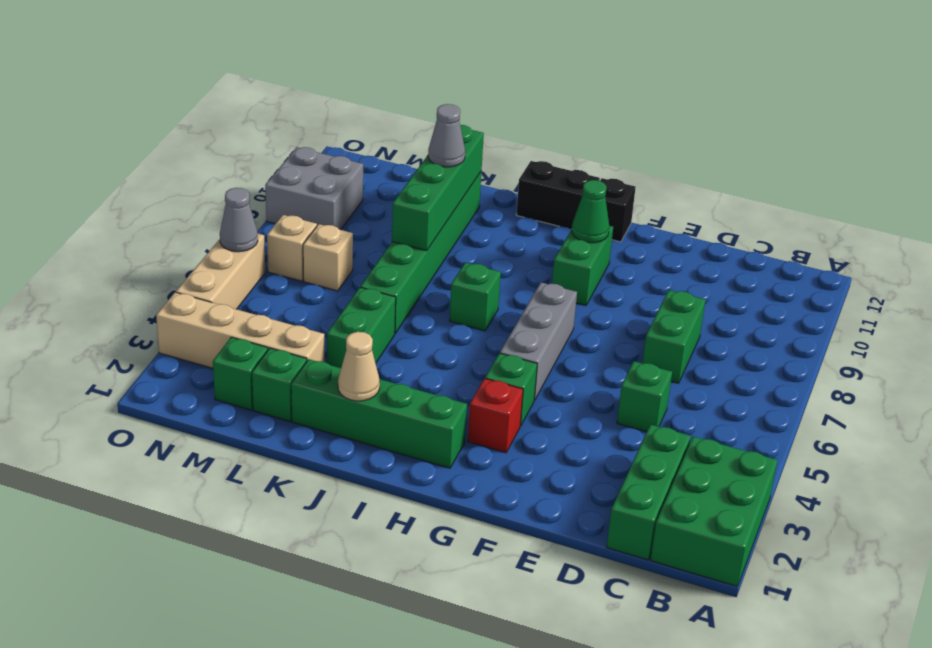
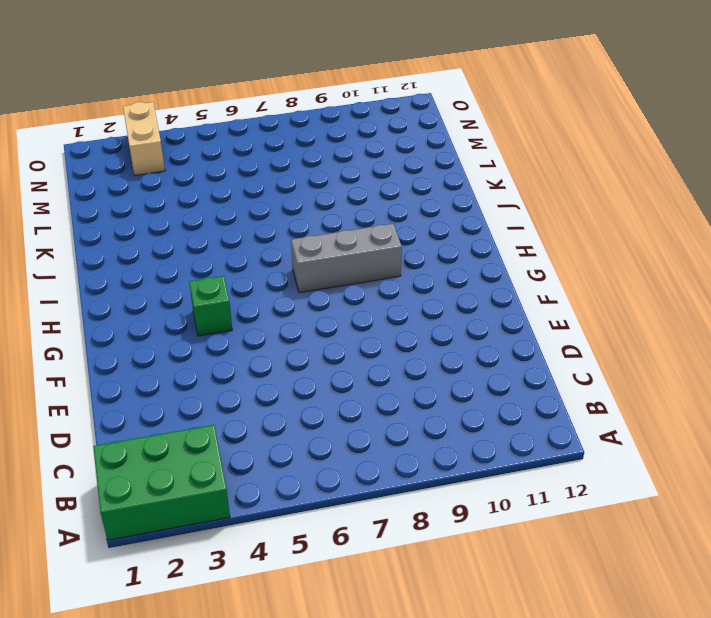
grey 1x3 brick [291,224,402,293] -> grey 1x3 brick moved to [500,282,577,400]
tan 1x2 brick [123,102,165,175] -> tan 1x4 brick [156,292,324,368]
none -> green 1x3 brick [607,425,691,560]
none -> green 1x1 brick [617,361,672,432]
none -> green 1x2 brick [642,290,705,383]

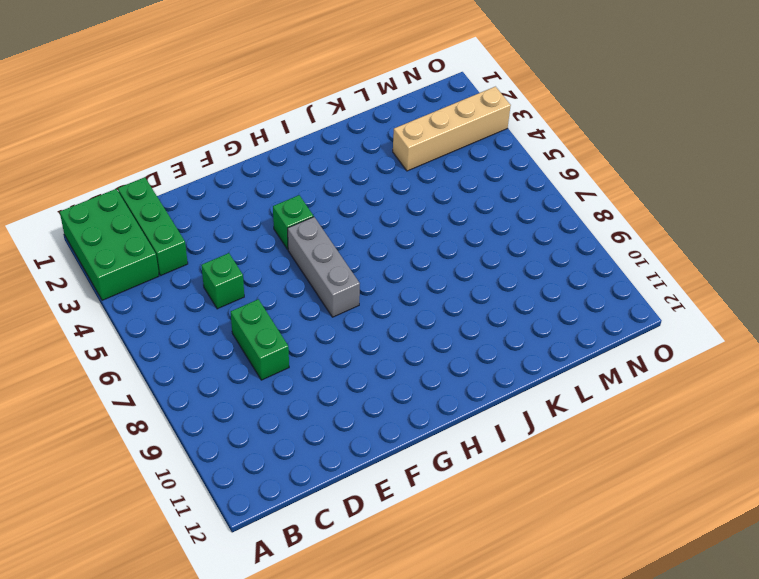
none -> red 1x1 brick [468,378,523,453]
none -> green 1x2 brick [552,226,613,306]
none -> black 1x1 brick [600,178,636,242]

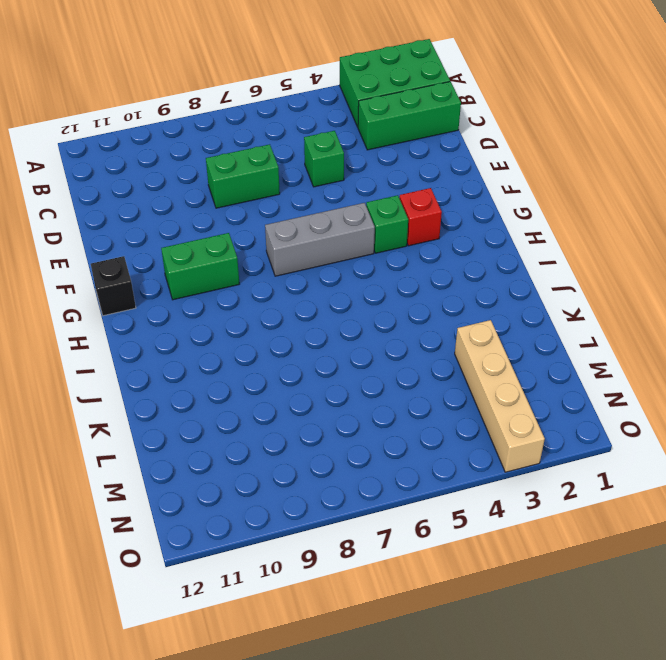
none -> green 1x4 brick [291,359,467,468]
none -> black 1x2 brick [516,161,600,229]
none -> green 1x1 brick [450,263,501,331]

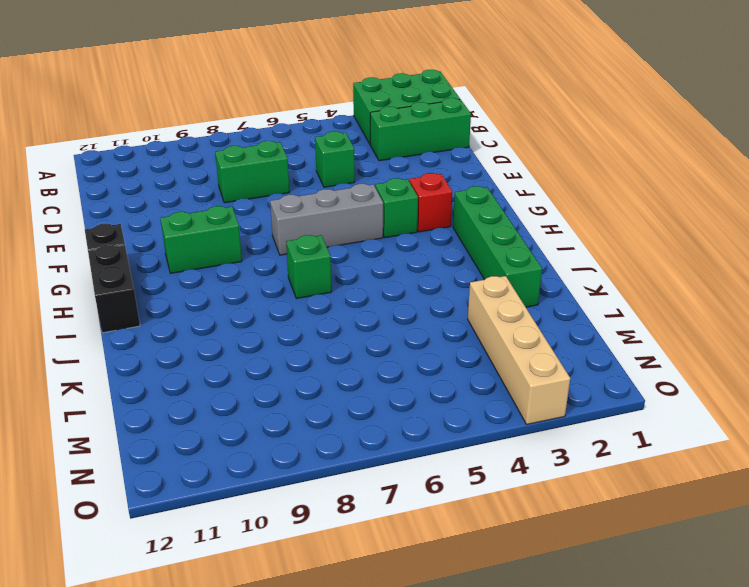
none -> green 1x2 brick [327,287,396,368]
none -> green 1x6 brick [360,171,482,333]
none -> green 1x1 brick [252,348,307,421]

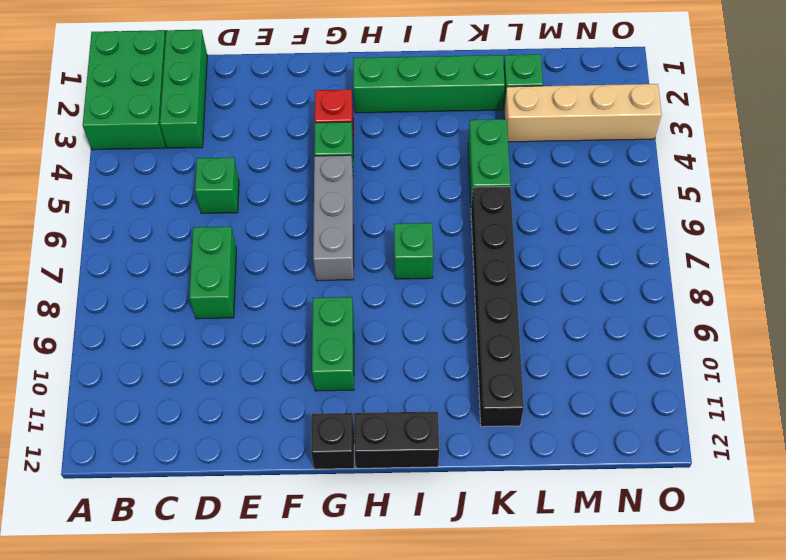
black 1x6 brick [471,187,524,427] -> green 1x6 brick [360,171,482,333]
none -> green 1x1 brick [213,337,268,410]
none -> tan 1x1 brick [303,224,353,291]
none -> tan 1x1 brick [267,215,317,281]

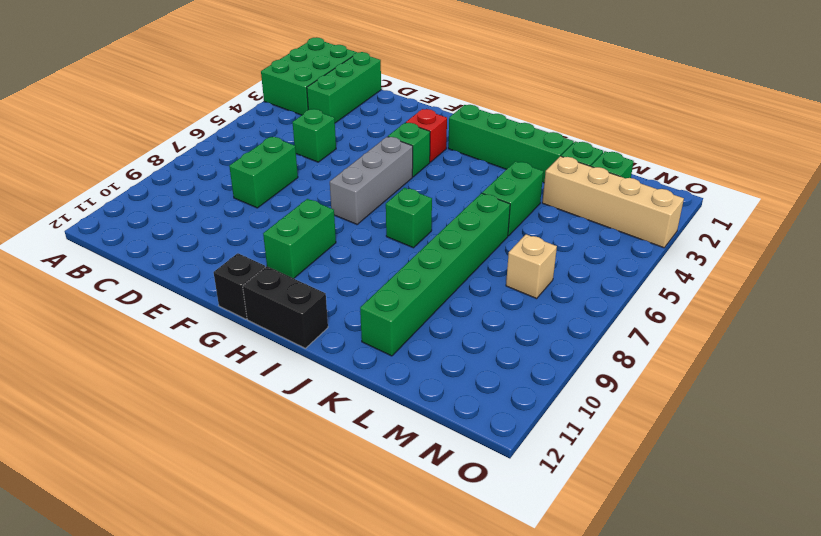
none -> tan 1x1 brick [267,215,317,281]
none -> grey 2x2 brick [265,147,363,230]
none -> tan 1x3 brick [176,234,265,309]

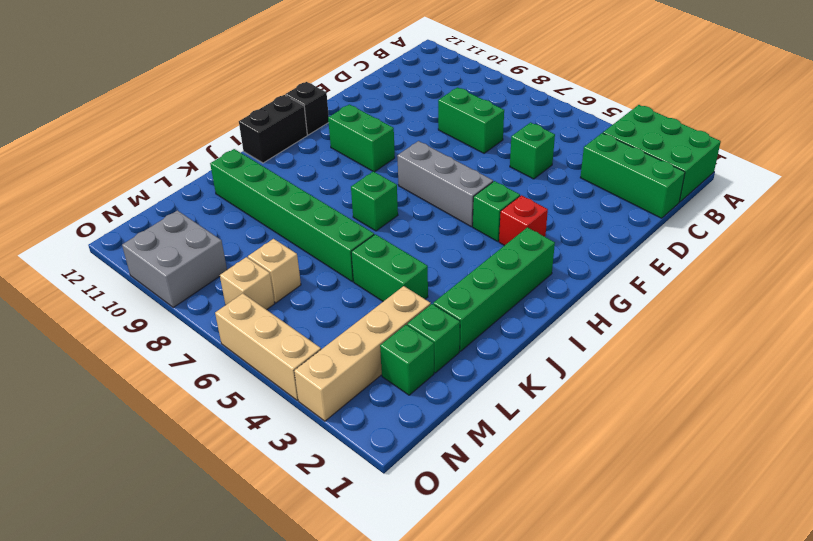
none -> green 1x1 cone [571,180,609,243]
none -> tan 1x1 cone [338,332,380,401]
none -> green 1x4 brick [392,125,484,251]

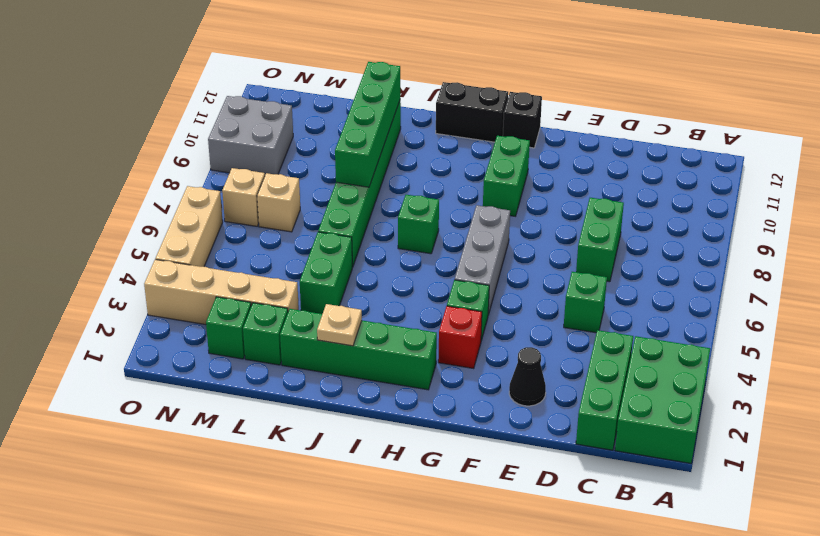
black 1x1 cone [509,347,546,406] -> none
tan 1x1 plate [317,304,362,346] -> tan 1x1 cone [338,332,380,401]
none -> green 1x1 cone [571,180,609,243]
none -> grey 1x1 cone [220,188,258,252]
none -> grey 1x1 cone [428,104,465,167]

